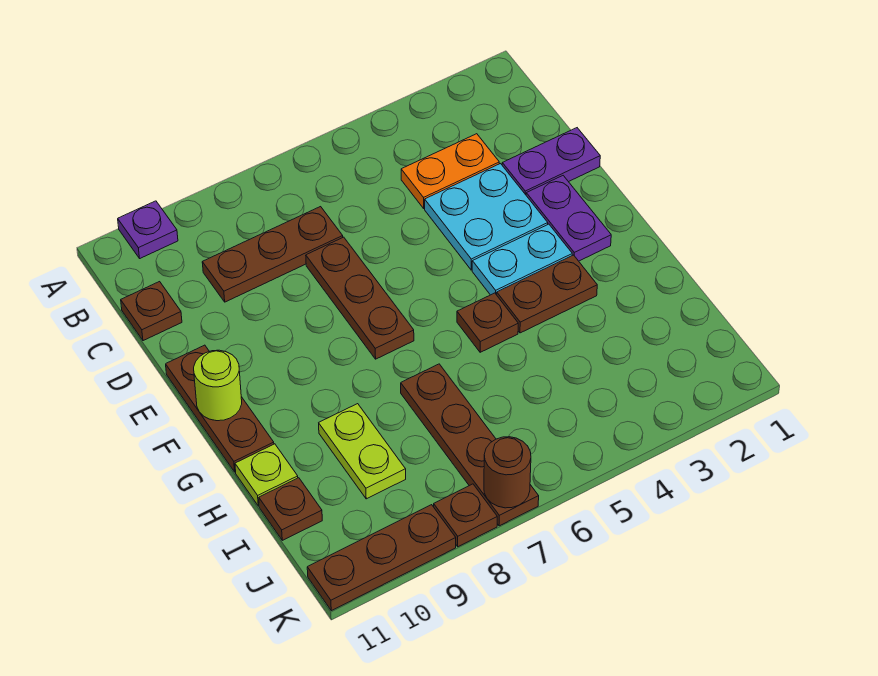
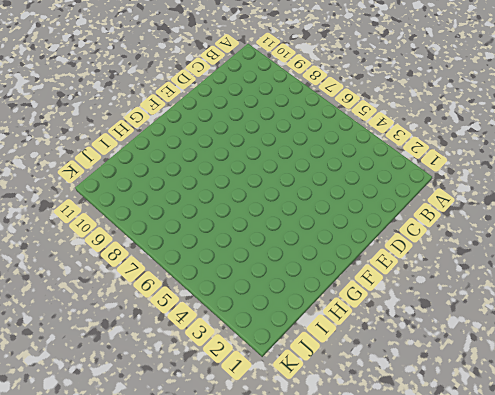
none -> purple 1x1 plate [118,201,178,258]
none -> orange 1x2 plate [401,134,499,208]
none -> brown 1x3 plate [202,207,343,302]

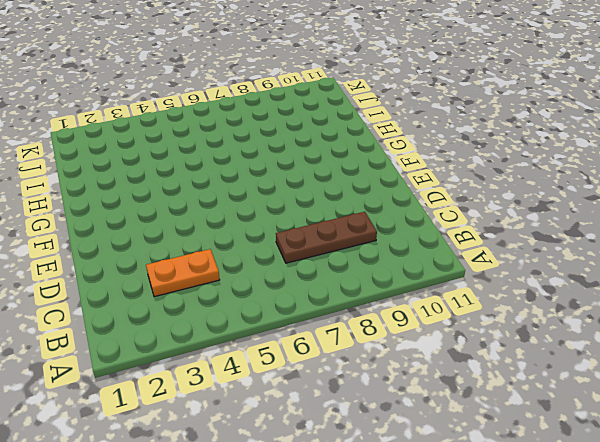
none -> purple 1x1 plate [118,201,178,258]
none -> brown 1x1 plate [121,282,182,341]
none -> purple 1x2 plate [502,128,600,195]

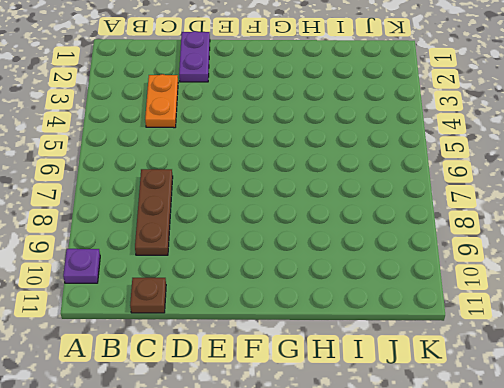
none -> cyan 2x2 plate [425,164,548,270]
none -> brown 1x3 plate [306,237,414,359]
none -> purple 1x2 plate [526,176,611,261]

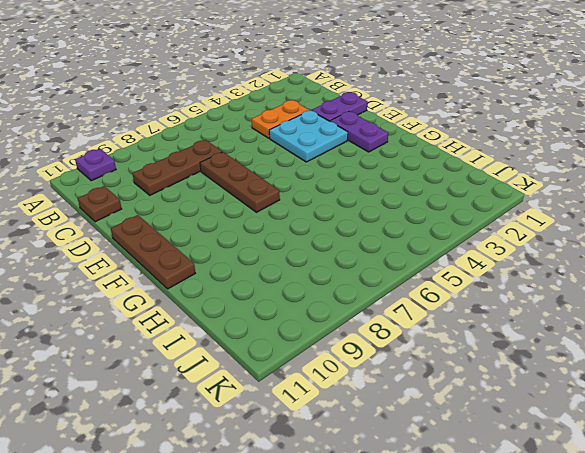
none -> cyan 1x2 plate [472,224,572,295]
none -> brown 1x2 plate [497,255,597,333]
none -> brown 1x1 plate [457,293,518,352]

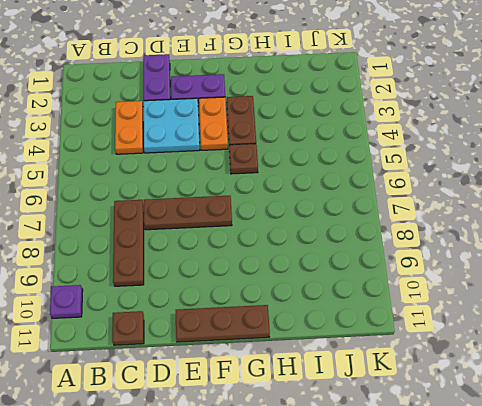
orange 1x2 plate [199,97,228,150] -> cyan 1x2 plate [472,224,572,295]
none -> brown 1x4 plate [401,364,539,526]
none -> lime 1x2 plate [319,404,406,499]
none -> lime 1x1 plate [235,444,298,506]

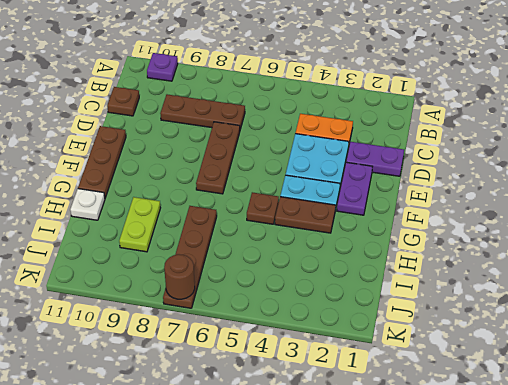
white 1x1 plate [70,189,105,220] -> lime 1x1 plate [235,444,298,506]
none -> brown 1x1 plate [259,478,322,540]
none -> brown 1x1 plate [434,484,497,547]
none -> brown 1x3 plate [307,505,456,611]

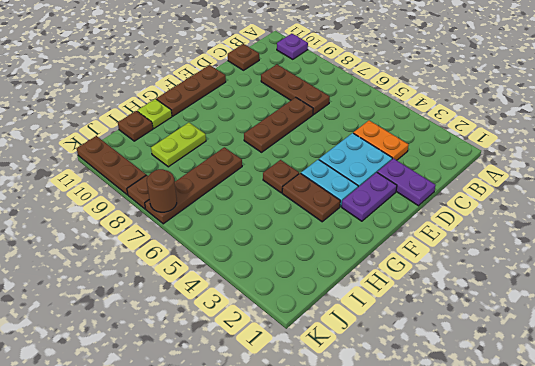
none -> lime 1x1 round brick [194,350,242,421]

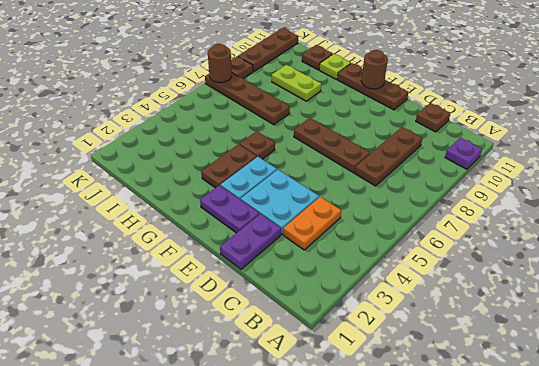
brown 1x1 round brick [361,50,388,89] -> lime 1x1 round brick [194,350,242,421]

